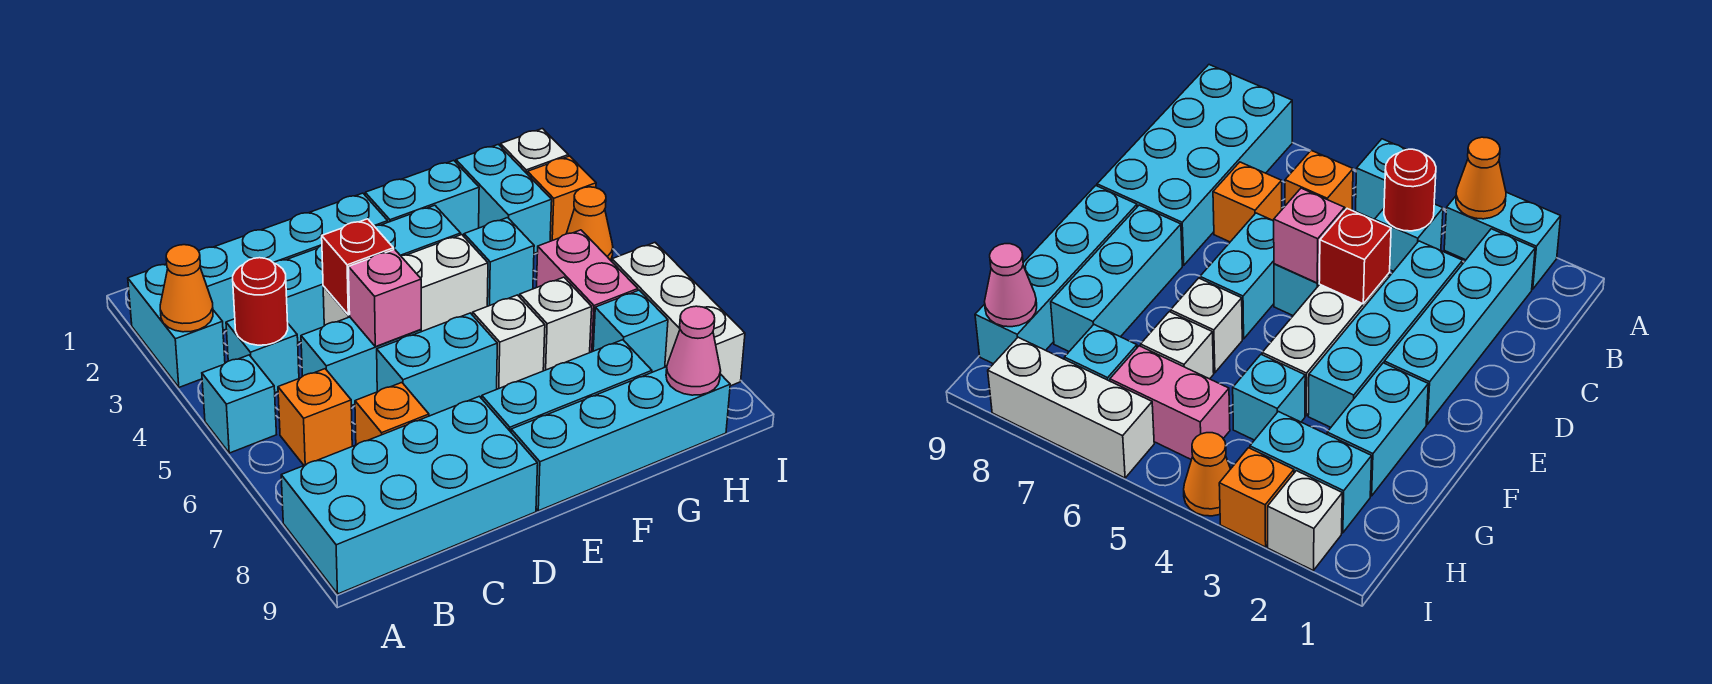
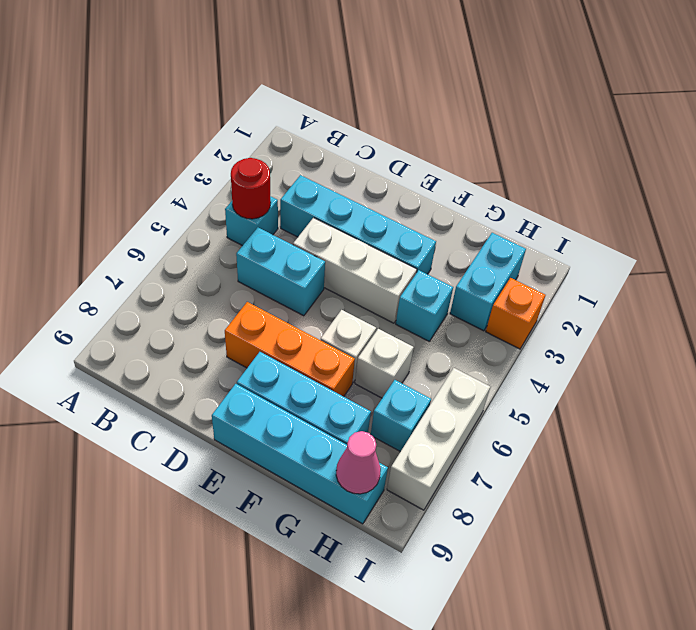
orange 1x3 brick [225,302,355,397] -> none
none -> cyan 1x2 brick [128,264,225,387]
none -> cyan 1x1 brick [202,355,276,453]
none -> cyan 2x4 brick [281,396,538,594]

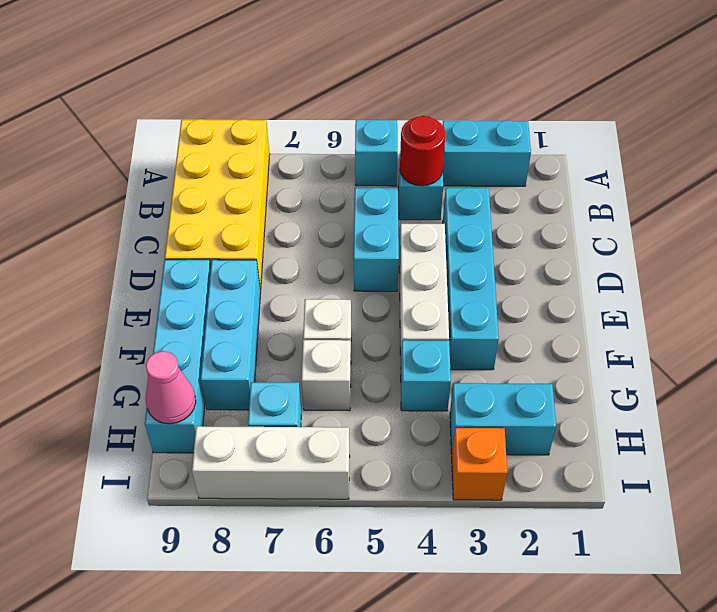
yellow 2x4 brick [165,119,270,290] -> cyan 2x4 brick [281,396,538,594]
none -> cyan 1x4 brick [199,193,388,330]
none -> orange 1x1 brick [278,369,352,465]
none -> orange 1x1 brick [355,383,429,445]

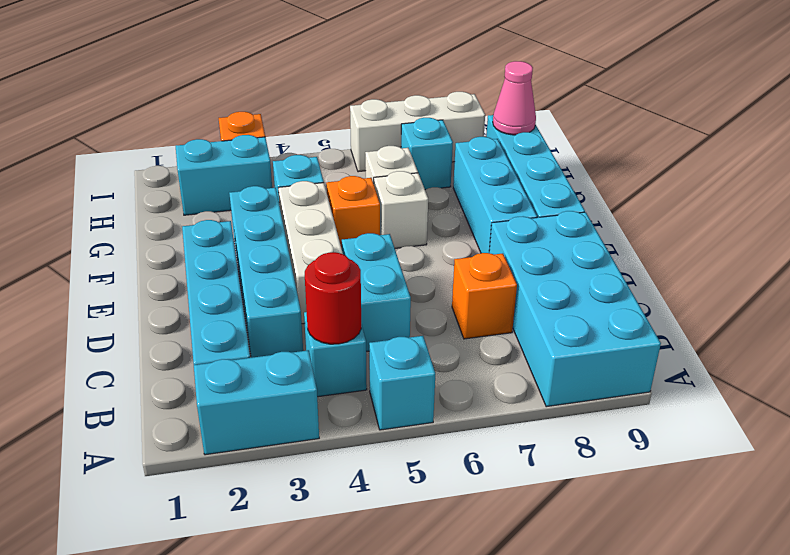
orange 1x1 brick [326,176,380,249] -> orange 1x1 brick moved to [278,369,352,465]
none -> cyan 1x2 brick [377,313,497,416]
none -> cyan 1x2 brick [365,160,479,236]
none -> pink 1x2 brick [536,230,638,352]

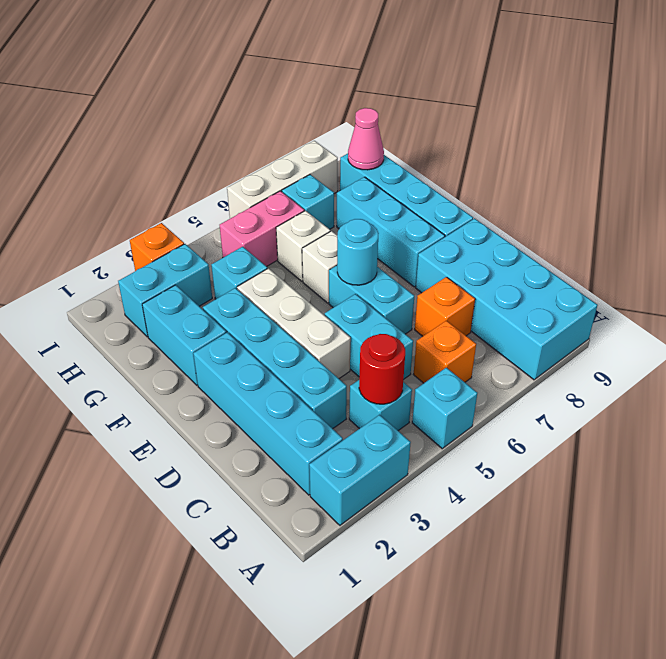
cyan 1x1 round brick [337,219,379,285] -> none
none -> white 1x1 brick [501,129,568,173]
none -> orange 1x1 cone [566,187,613,260]
none -> orange 1x1 cone [160,245,213,332]

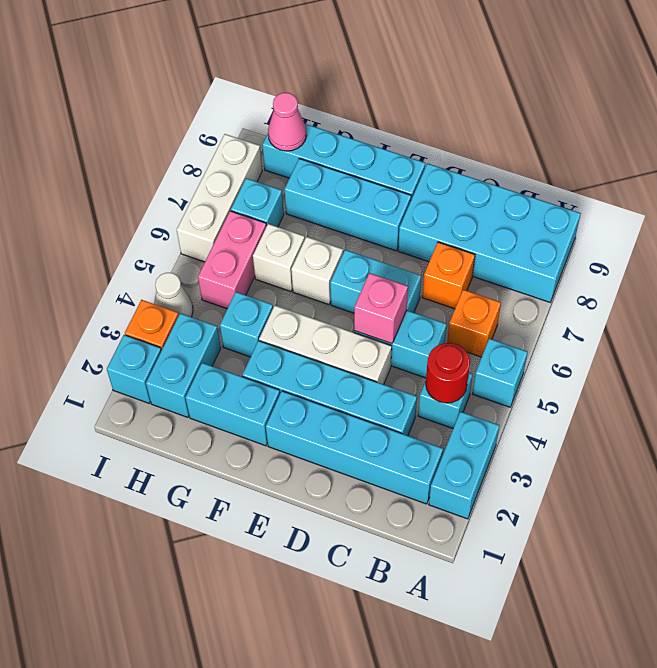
cyan 1x1 brick [107,335,161,403] -> white 1x1 brick [501,129,568,173]
white 1x1 cone [154,273,193,317] -> orange 1x1 cone [566,187,613,260]
none -> orange 1x1 cone [160,245,213,332]
none -> red 1x1 brick [322,219,394,315]

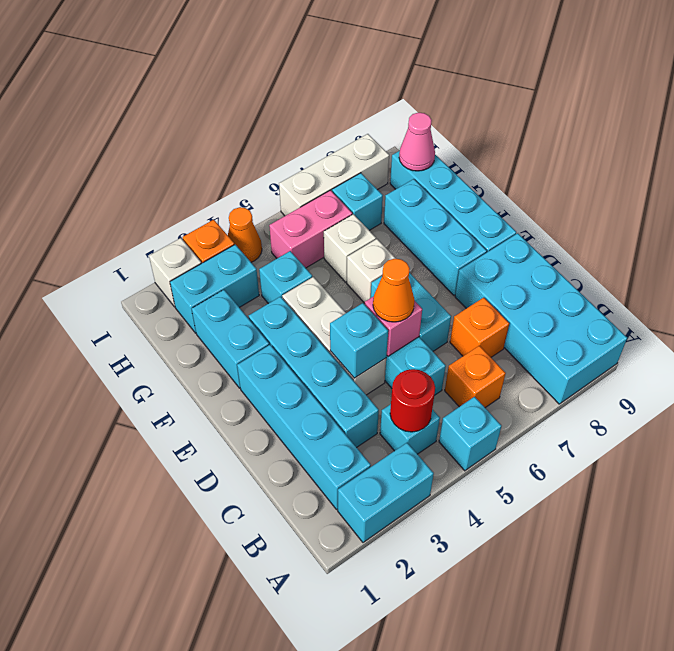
cyan 1x1 brick [330,303,388,378] -> red 1x1 brick [322,219,394,315]
orange 1x1 cone [373,259,415,322] -> orange 1x1 cone moved to [160,245,213,332]

